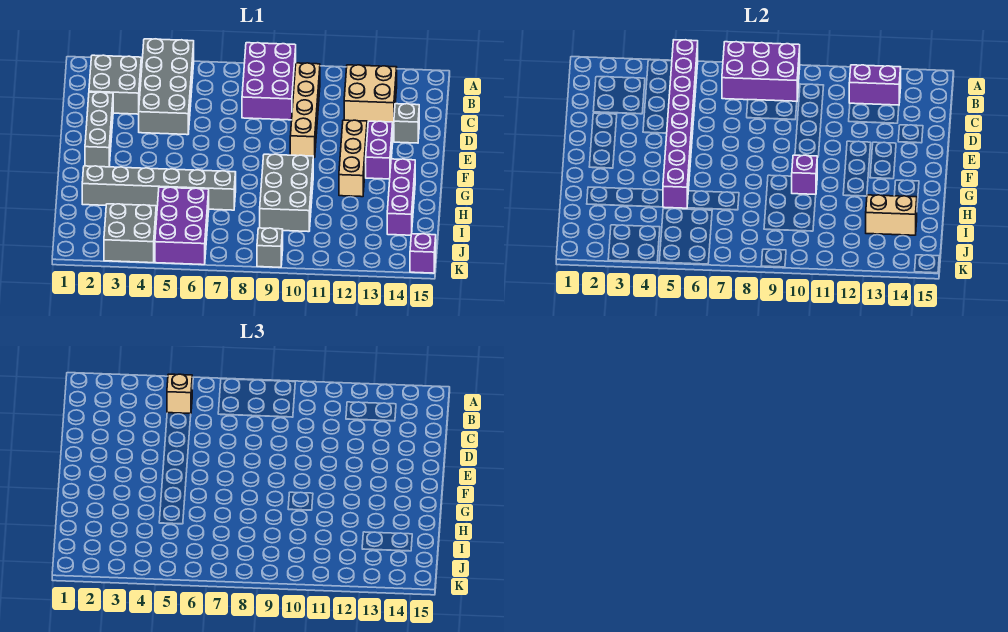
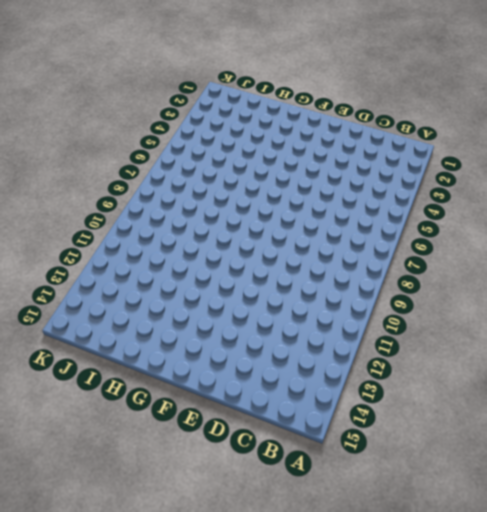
none -> grey 2x4 brick [139,39,194,135]
none -> purple 2x3 brick [242,43,296,120]
none -> grey 2x2 brick [89,55,141,114]

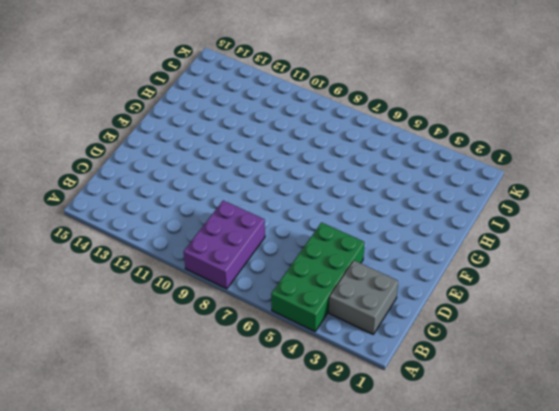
green 2x4 brick [271,222,365,331] -> grey 2x4 brick [139,39,194,135]
none -> tan 1x4 brick [290,63,320,158]
none -> tan 2x2 brick [344,65,397,124]
none -> grey 1x3 brick [85,92,113,167]

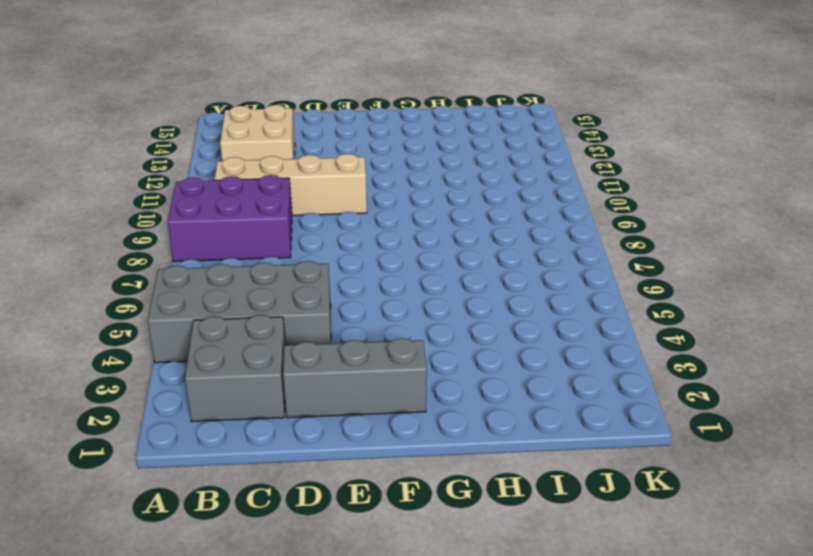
none -> grey 1x1 brick [394,104,419,143]
none -> tan 1x3 brick [339,120,367,197]
none -> purple 1x2 brick [366,121,393,179]

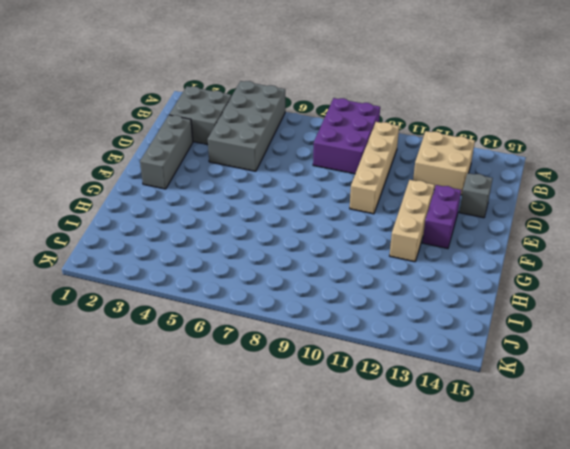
none -> grey 2x3 brick [260,154,313,232]
none -> purple 1x3 brick [387,159,415,235]
none -> grey 1x6 brick [82,166,236,210]

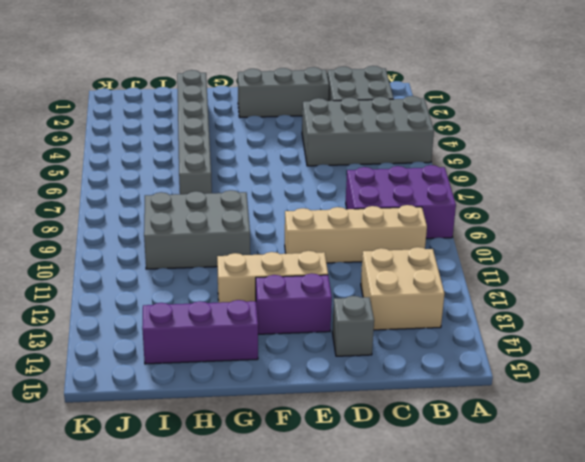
none -> purple 2x3 brick [155,187,209,265]
none -> grey 2x2 brick [104,204,156,263]
none -> grey 1x1 brick [257,228,283,267]

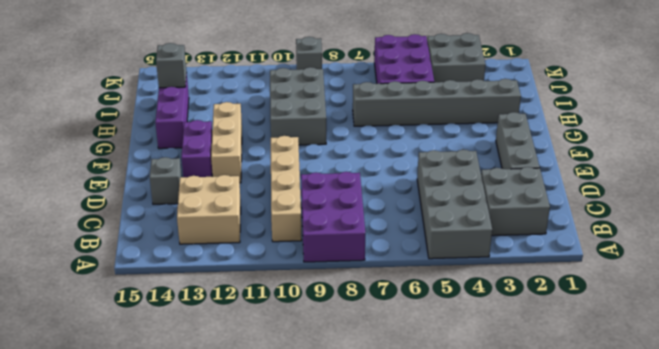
grey 1x1 brick [156,43,187,88] -> tan 1x2 brick [866,195,917,235]
none -> purple 1x1 brick [410,234,436,273]
none -> purple 1x8 brick [663,40,698,208]
none -> purple 2x3 brick [722,42,800,101]

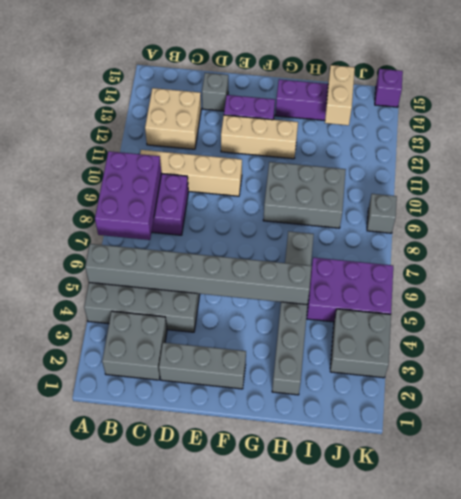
grey 1x8 brick [85,244,312,305] -> purple 1x8 brick [663,40,698,208]
none -> purple 1x2 brick [849,65,901,105]
none -> purple 1x1 brick [792,155,817,194]
none -> tan 1x1 brick [167,374,193,413]

